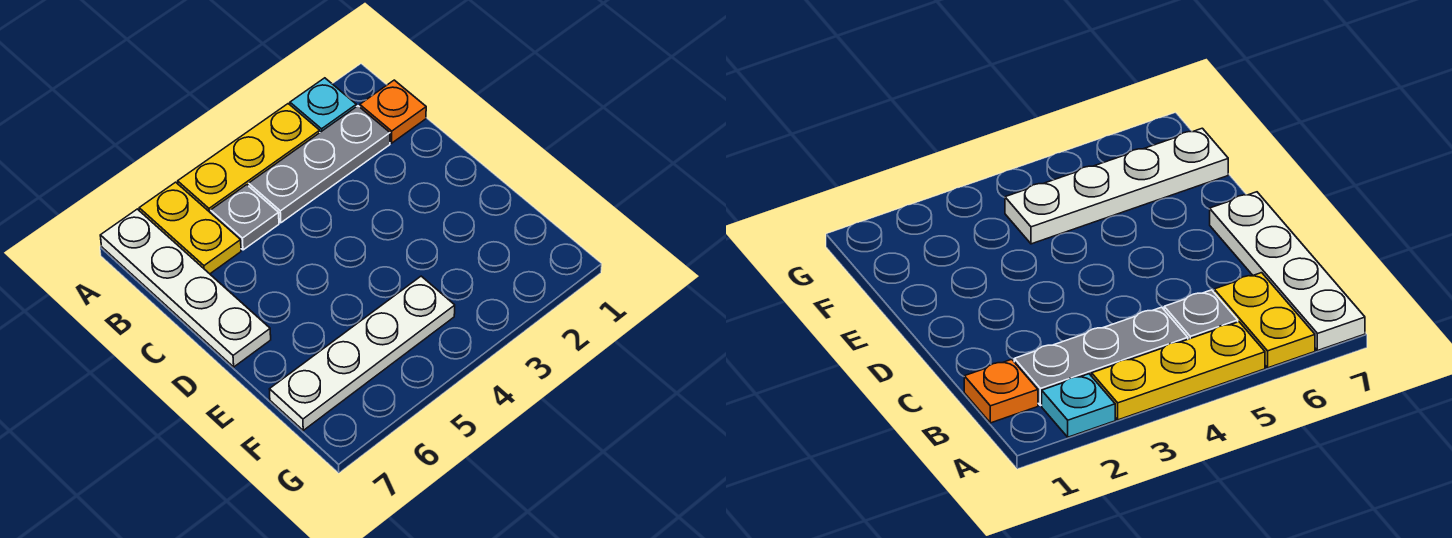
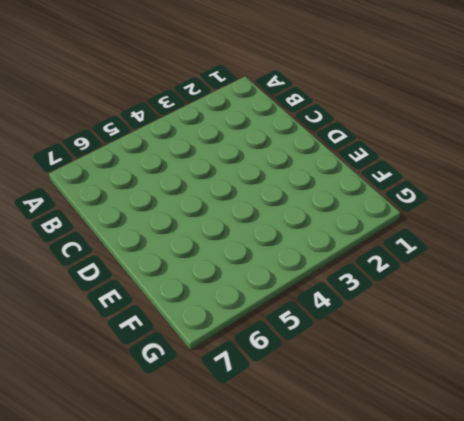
none -> cyan 1x1 plate [290,78,356,132]
none -> yellow 1x3 plate [178,104,320,213]

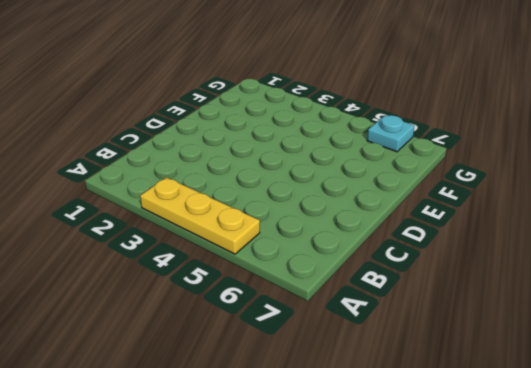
cyan 1x1 plate [367,115,414,152] -> cyan 1x1 plate moved to [290,78,356,132]
none -> yellow 1x2 plate [139,182,241,274]
none -> white 1x4 plate [100,209,271,367]

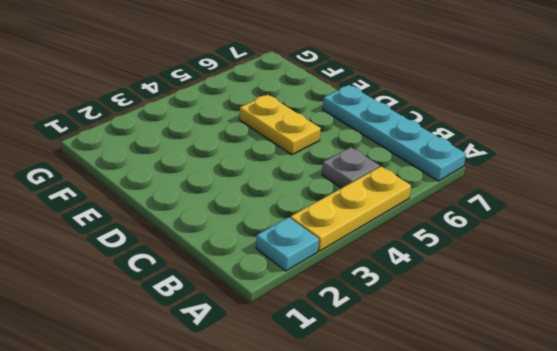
cyan 1x4 plate [323,85,466,181] -> white 1x4 plate [100,209,271,367]
yellow 1x2 plate [239,95,321,155] -> yellow 1x2 plate moved to [139,182,241,274]
none -> orange 1x1 plate [360,80,426,143]
none -> grey 1x3 plate [249,106,390,223]

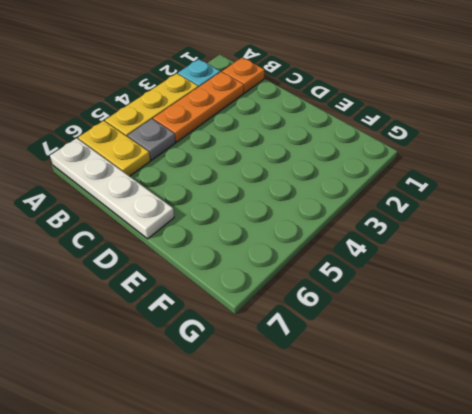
orange 1x3 plate [153,72,244,142] -> grey 1x3 plate [249,106,390,223]
none -> white 1x4 plate [270,276,455,430]

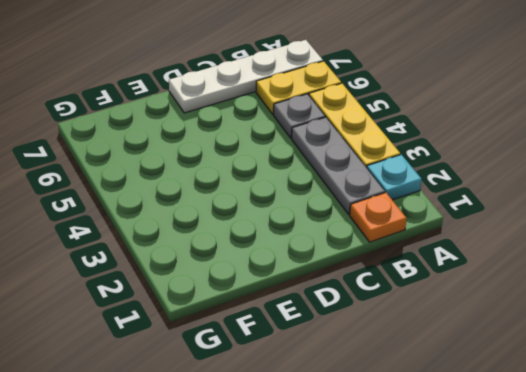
none -> white 1x4 plate [270,276,455,430]

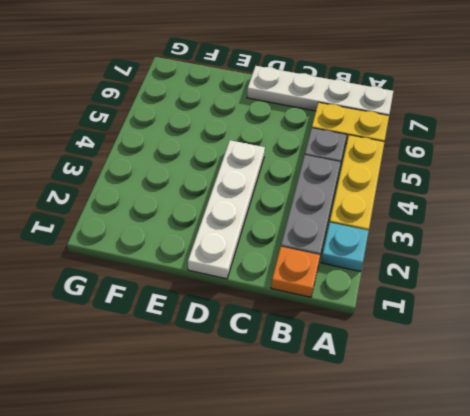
white 1x4 plate [188,140,265,279] -> white 1x4 plate moved to [270,276,455,430]

